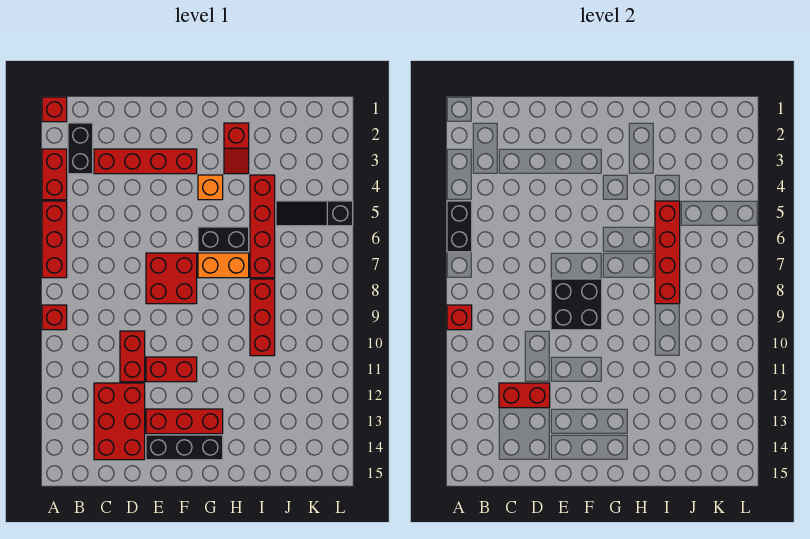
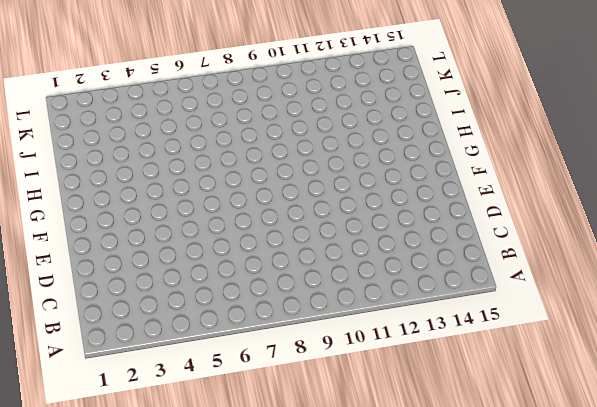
none -> red 1x1 brick [42,97,67,122]
none -> red 1x2 brick [42,149,67,200]
none -> red 1x3 brick [42,201,67,278]

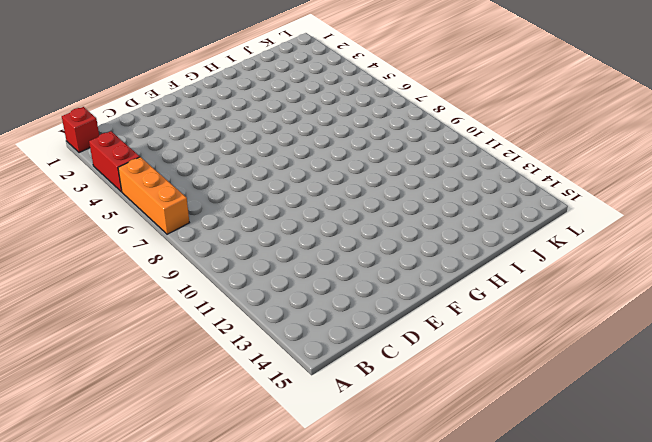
orange 1x3 brick [118,157,189,234] -> red 1x3 brick [42,201,67,278]
none -> red 1x1 brick [42,305,67,330]
none -> black 1x2 brick [68,123,93,174]
none -> red 1x4 brick [94,149,197,174]

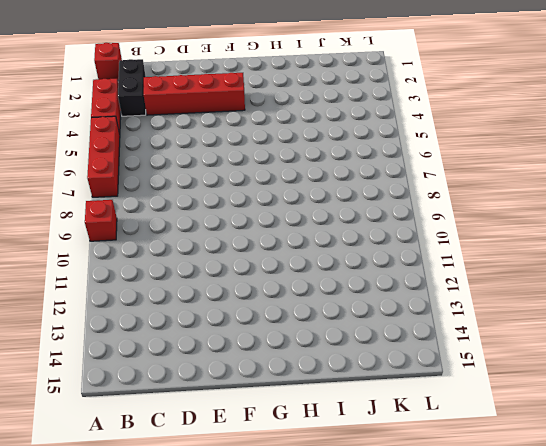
none -> red 2x3 brick [94,383,145,460]
none -> red 1x2 brick [120,331,145,382]
none -> red 2x2 brick [146,253,197,304]

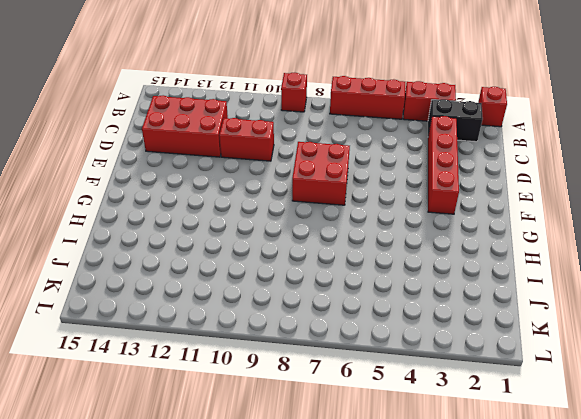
none -> red 1x2 brick [146,357,197,382]
none -> red 1x3 brick [146,409,223,434]
none -> black 1x3 brick [146,435,223,460]

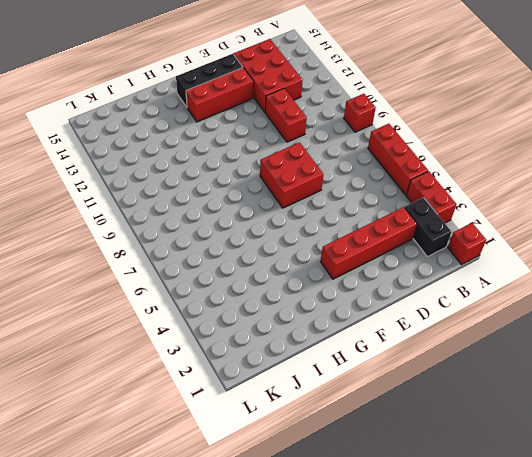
none -> red 1x2 brick [146,357,197,382]
none -> orange 1x1 brick [198,175,223,200]
none -> black 1x2 brick [198,227,249,252]

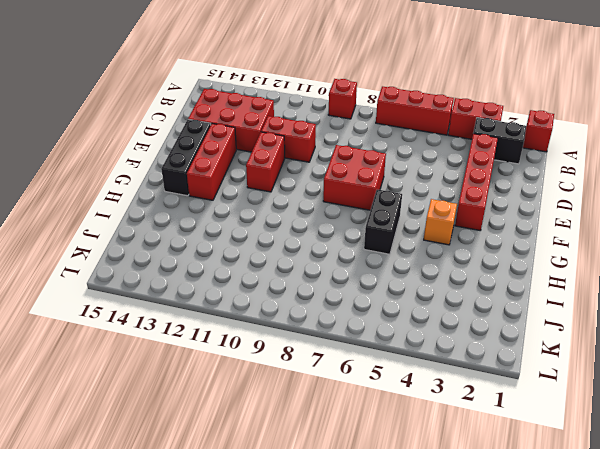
none -> orange 1x2 brick [198,253,249,278]
none -> red 1x2 slope [224,123,249,174]
none -> red 1x4 brick [250,175,275,278]

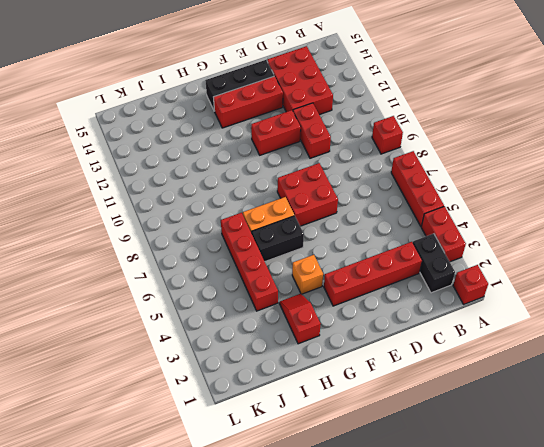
none -> red 1x3 brick [250,279,275,356]
none -> black 1x3 slope [276,201,353,226]
none -> black 1x2 brick [447,201,472,252]

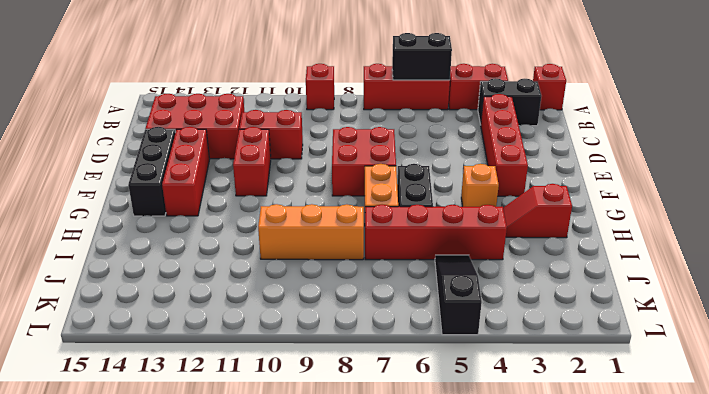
orange 1x3 brick [258,204,364,260] -> red 1x3 brick [250,279,275,356]
none -> red 1x1 brick [447,305,472,330]
none -> red 1x2 brick [499,383,550,408]
none -> black 2x2 brick [551,279,602,330]

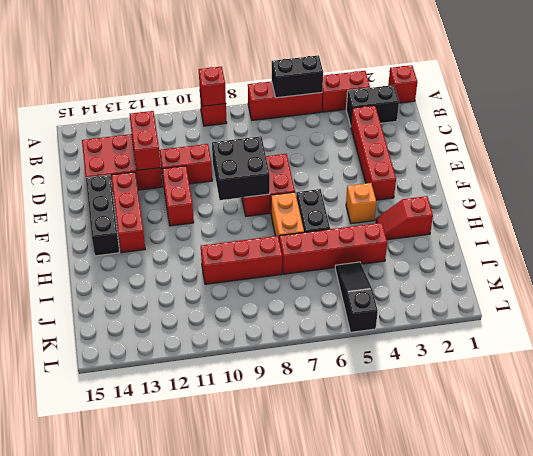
none -> red 1x4 brick [655,201,680,304]

